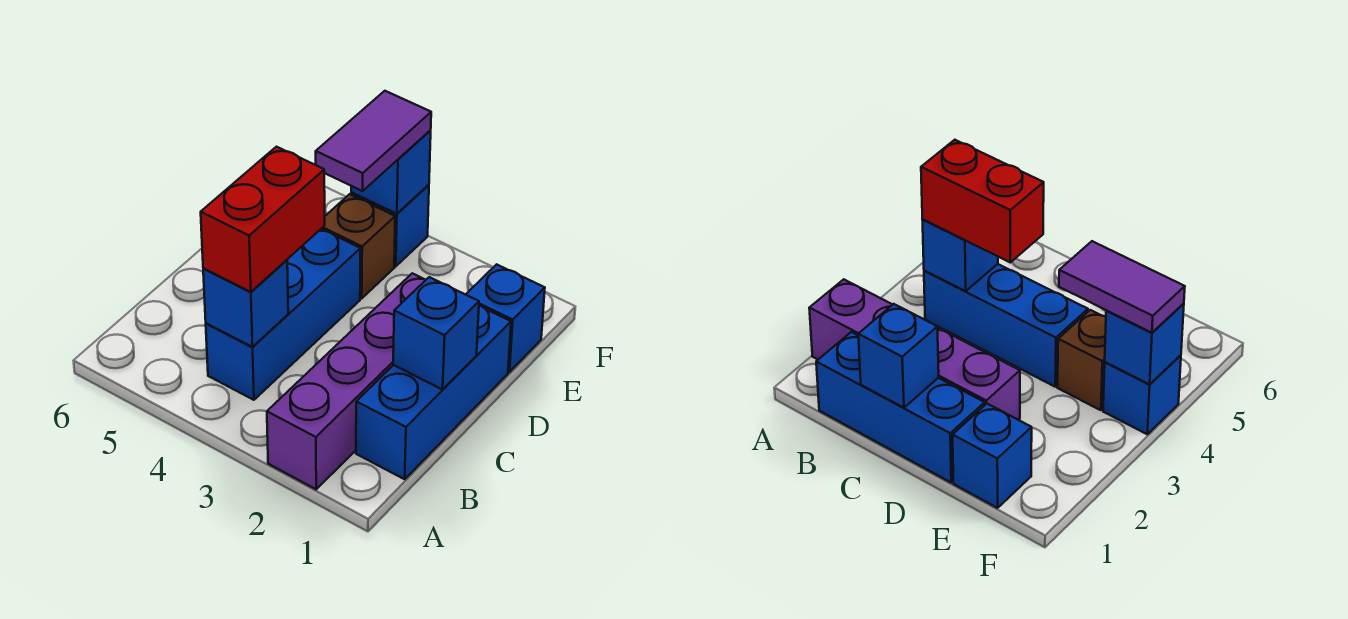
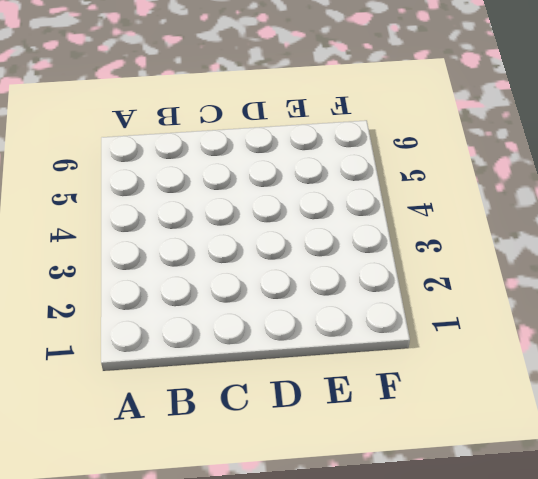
none -> purple 1x4 brick [267,273,425,489]
none -> blue 1x3 brick [356,305,511,479]

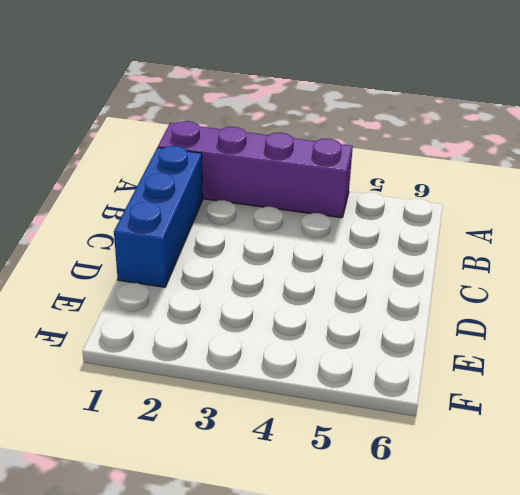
purple 1x4 brick [158,121,353,218] -> purple 1x4 brick turned to [267,273,425,489]
none -> blue 1x3 brick [206,229,361,400]
none -> blue 1x1 brick [466,264,545,372]

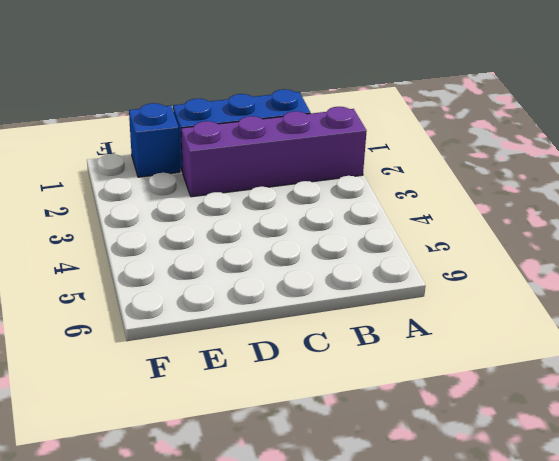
none -> blue 1x3 brick [206,229,361,400]
none -> brown 1x1 brick [321,194,395,298]

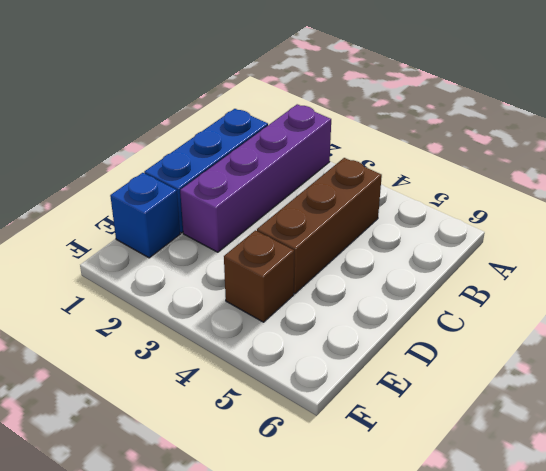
brown 1x3 brick [257,158,382,294] -> blue 1x3 brick [206,229,361,400]
none -> blue 1x1 brick [351,185,429,266]
none -> blue 1x1 brick [203,260,288,347]

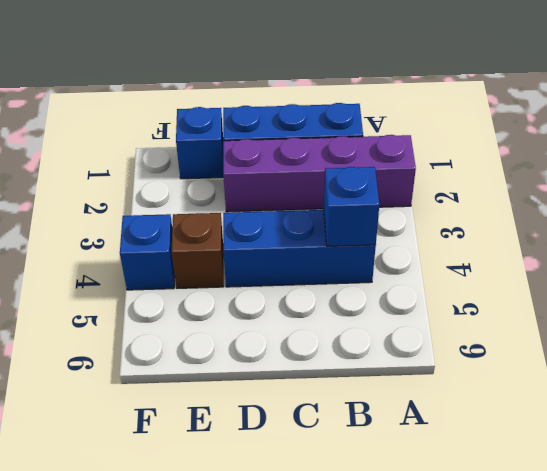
none -> blue 1x1 brick [393,277,479,390]
none -> blue 1x1 brick [351,131,431,214]

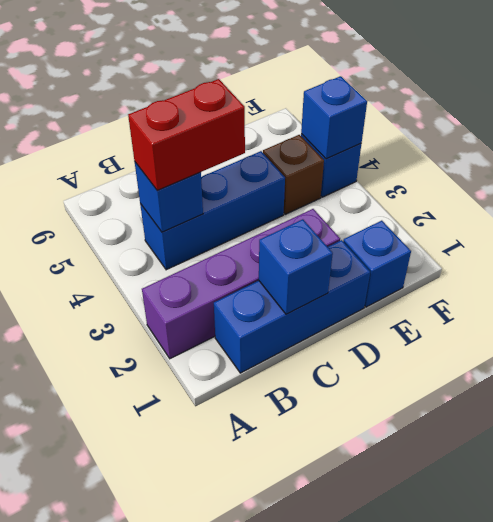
none -> purple 1x2 tile [316,91,431,191]

